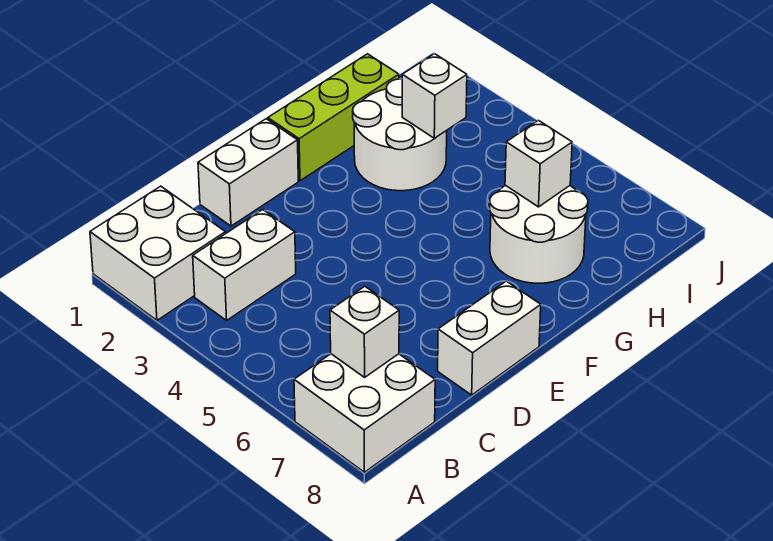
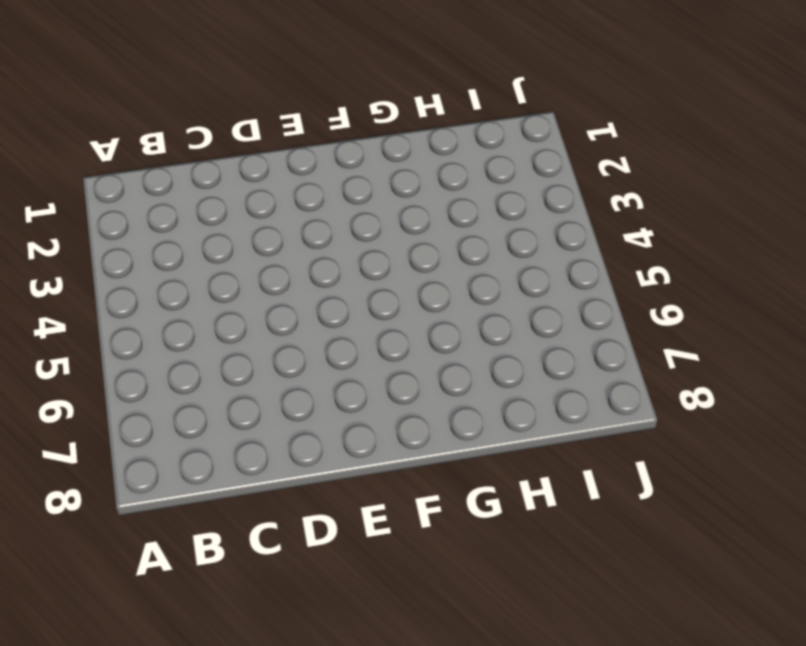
none -> white 2x2 brick [90,186,226,320]
none -> white 2x2 brick [294,354,435,472]

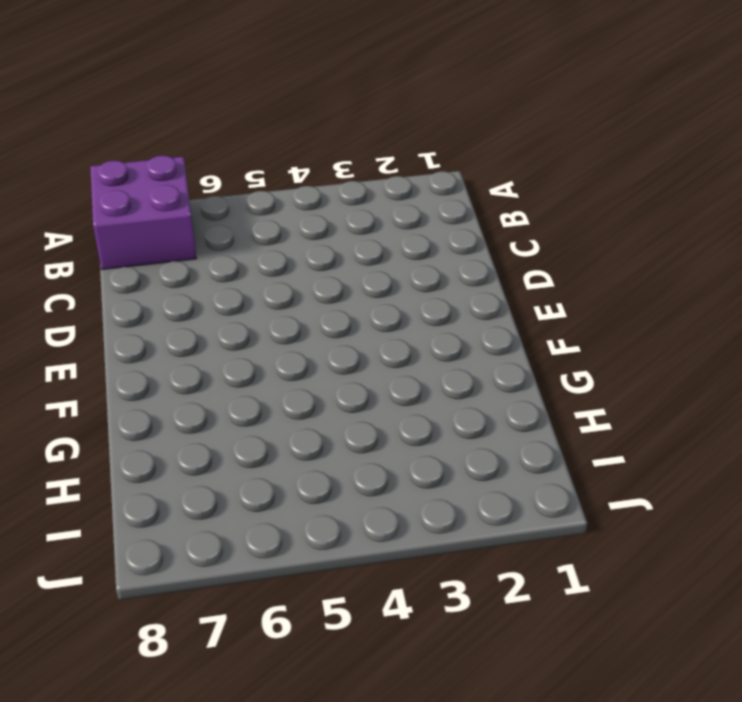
purple 2x2 brick [90,156,197,270] -> white 2x2 brick [294,354,435,472]
none -> white 2x2 brick [90,186,226,320]
none -> white 1x2 brick [193,210,296,320]

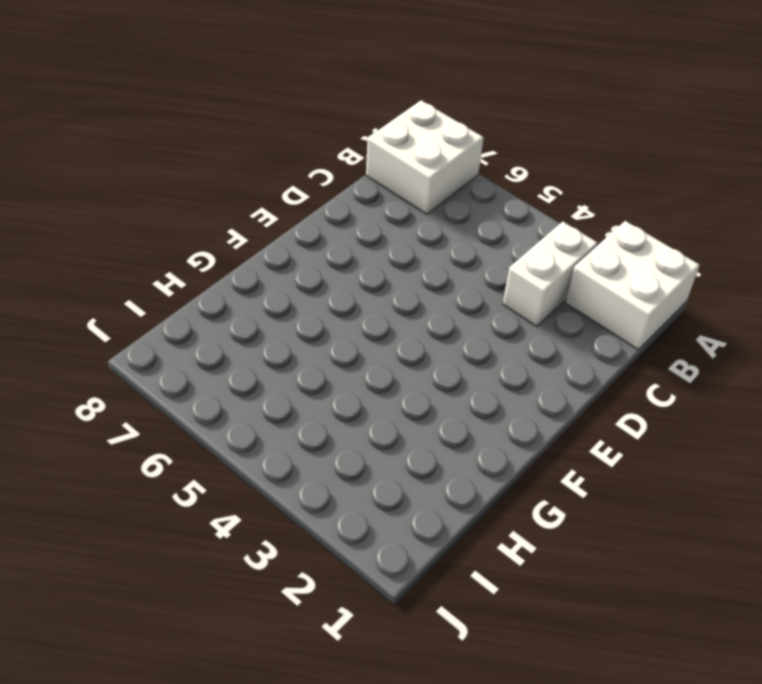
none -> white 1x2 brick [198,119,298,226]
none -> white 1x2 brick [438,281,541,395]

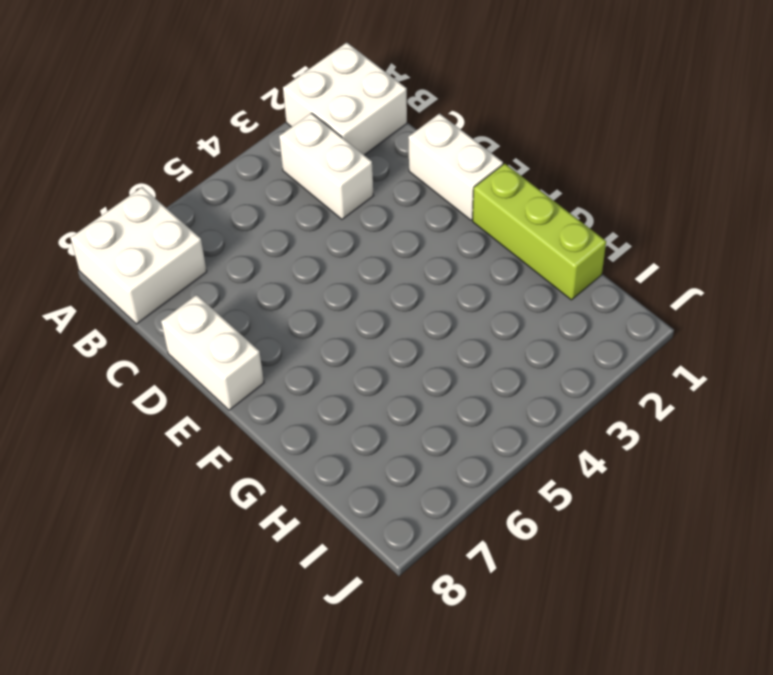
none -> white 2x2 round brick [353,79,447,191]
none -> white 2x2 round brick [490,185,588,283]

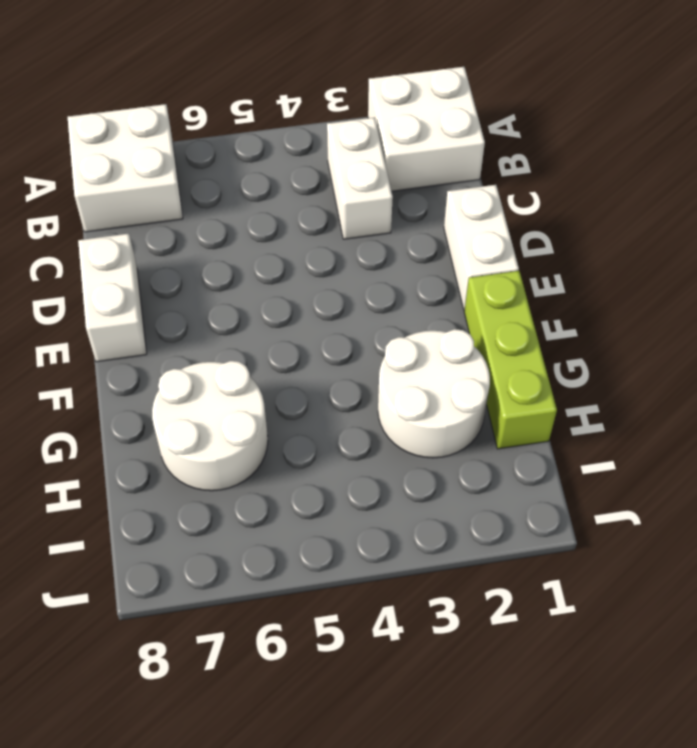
none -> white 1x1 brick [330,286,399,377]
none -> white 1x1 brick [402,54,467,138]

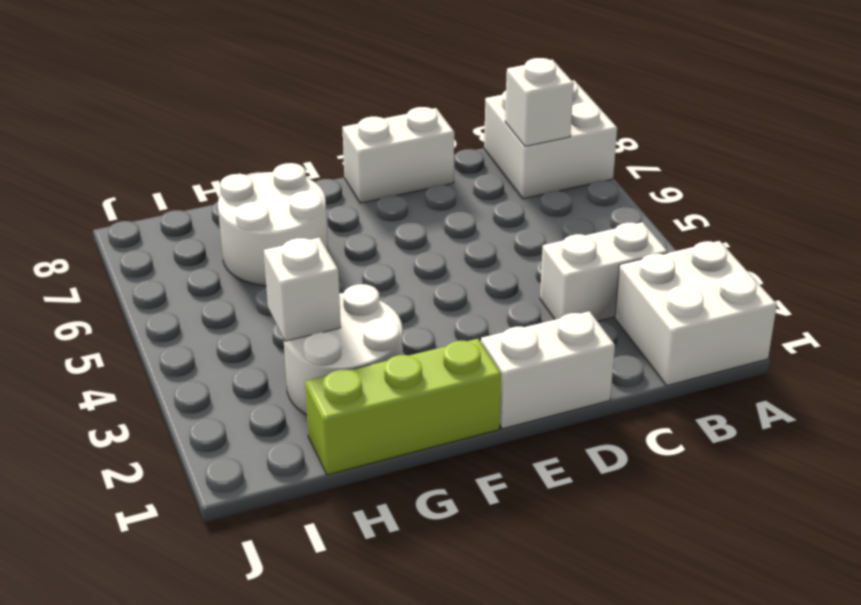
none -> white 1x1 brick [505,120,572,207]

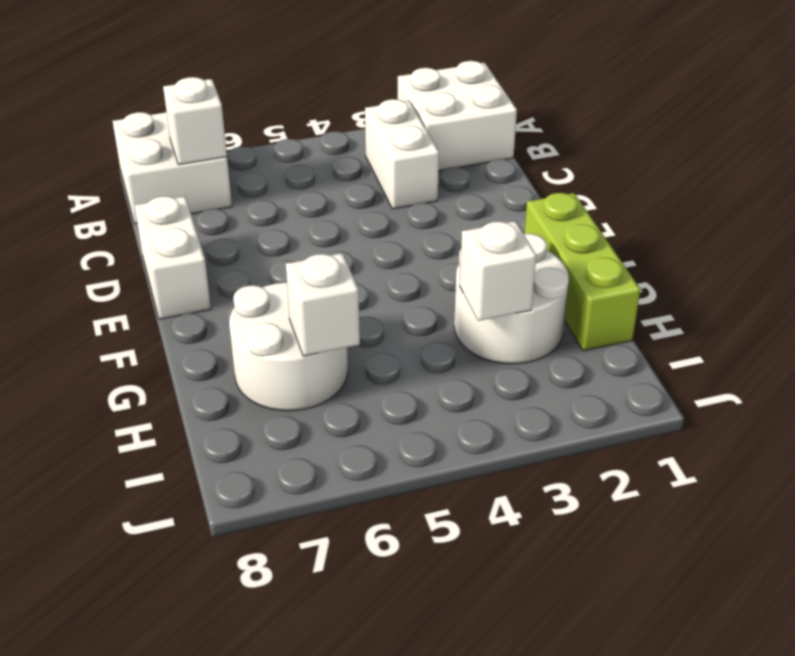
none -> white 1x2 brick [198,119,298,226]

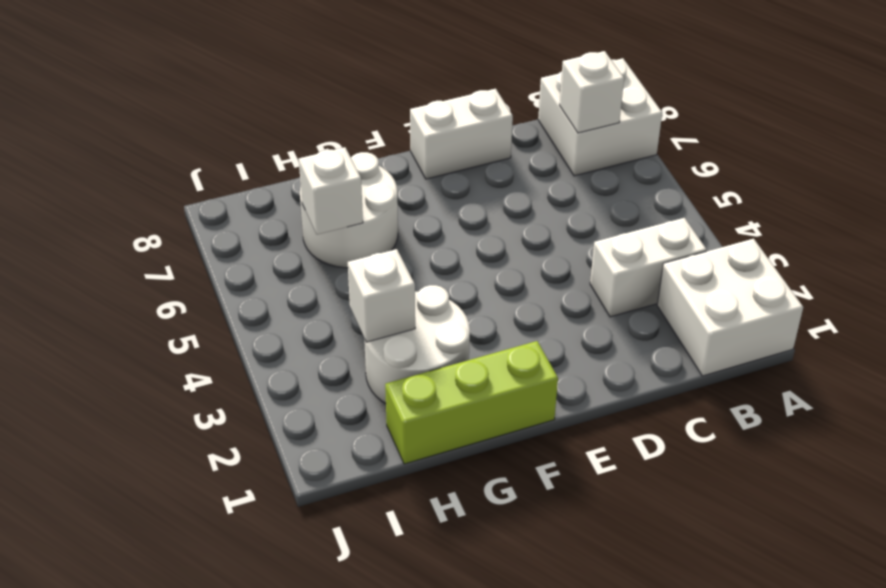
none -> white 1x2 brick [198,119,298,226]

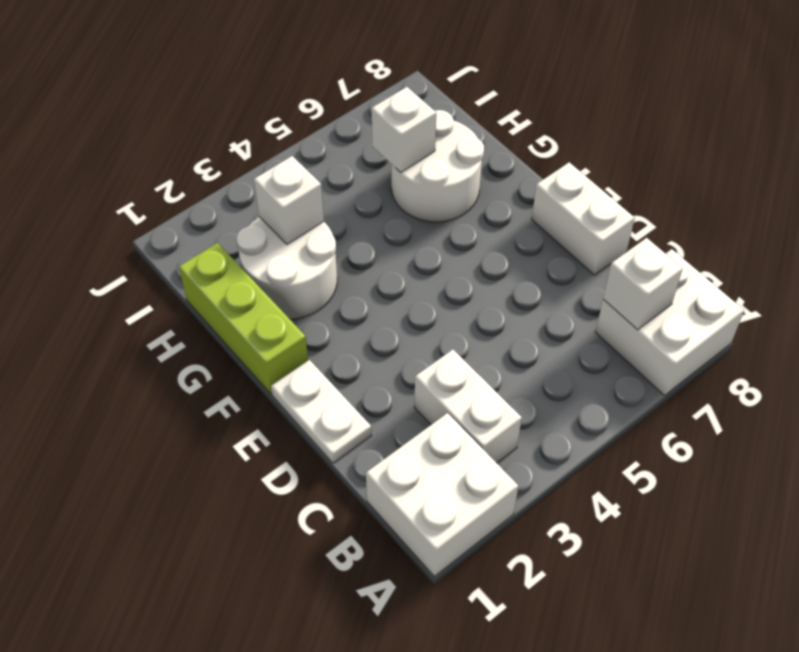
white 1x2 plate [271,360,372,463] -> white 1x2 brick [198,119,298,226]

